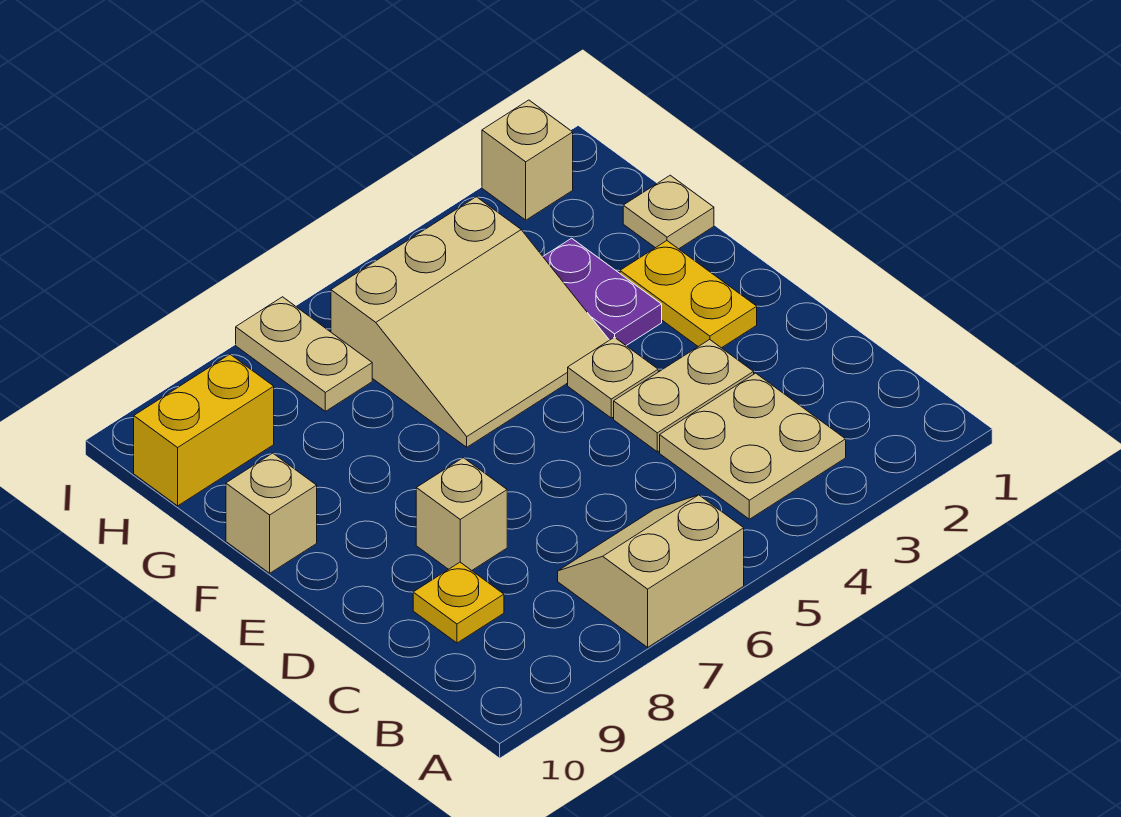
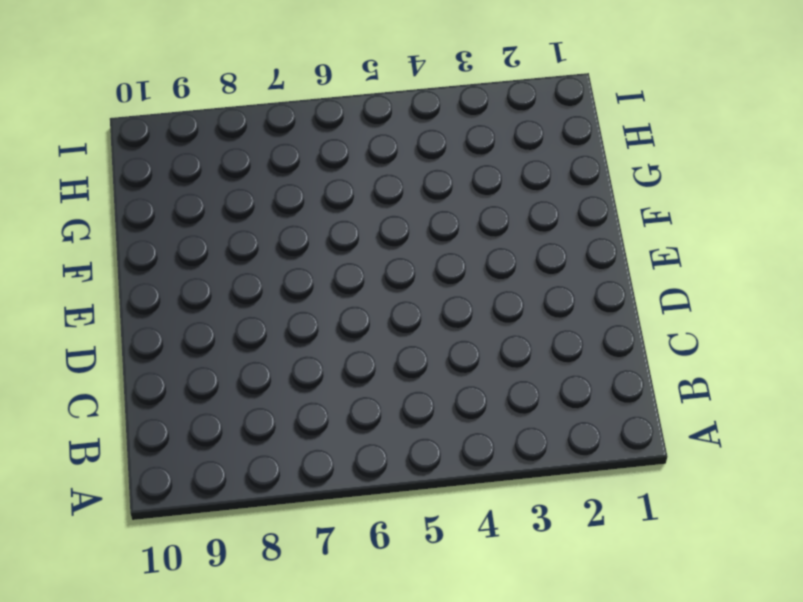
none -> tan 2x2 slope [558,495,744,647]
none -> tan 2x2 plate [660,373,846,519]
none -> yellow 1x1 plate [413,562,504,643]

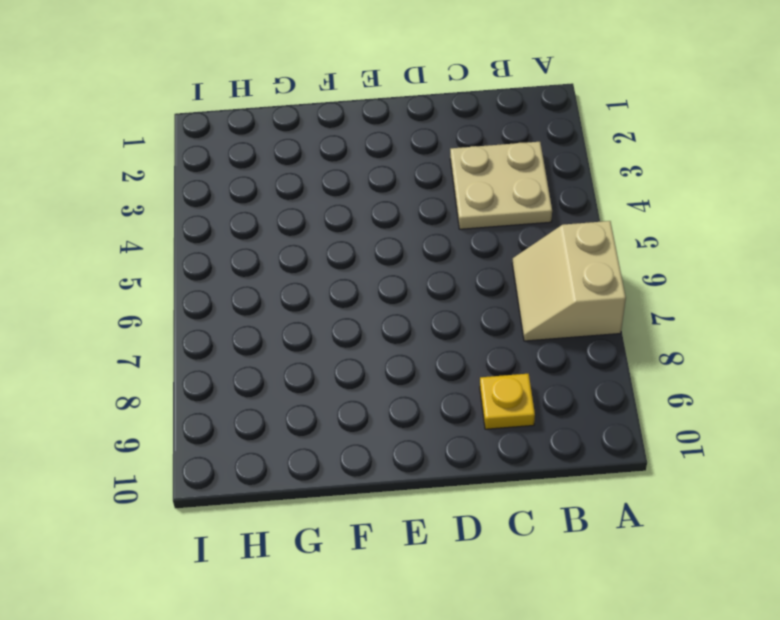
none -> tan 1x2 plate [614,340,754,452]
none -> tan 1x1 brick [416,458,507,570]
none -> yellow 1x2 plate [620,241,757,348]

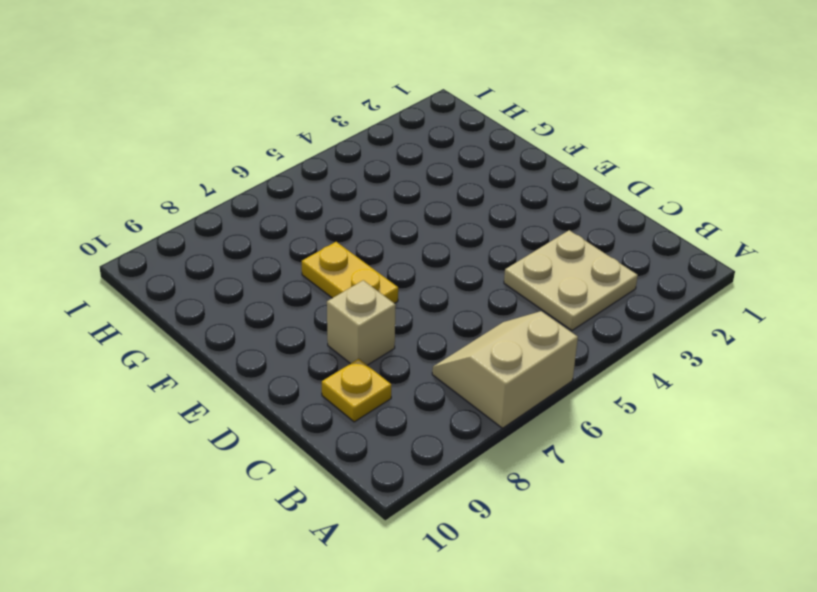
yellow 1x2 plate [302,242,398,303] -> yellow 1x2 plate moved to [620,241,757,348]
none -> tan 1x2 plate [614,340,754,452]
none -> tan 1x1 plate [568,337,658,418]
none -> purple 1x2 plate [543,238,662,345]

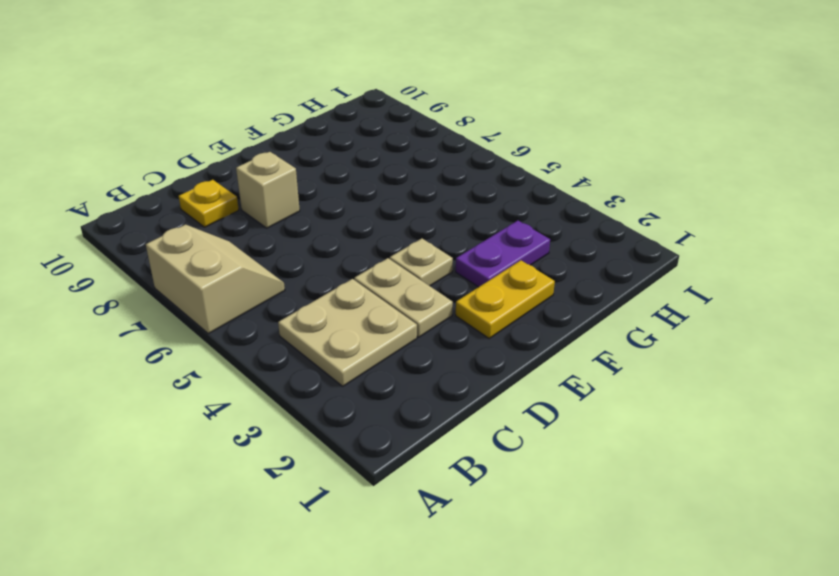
none -> tan 3x3 slope [331,197,609,447]
none -> tan 1x1 brick [226,453,317,573]
none -> tan 1x1 plate [623,175,714,249]

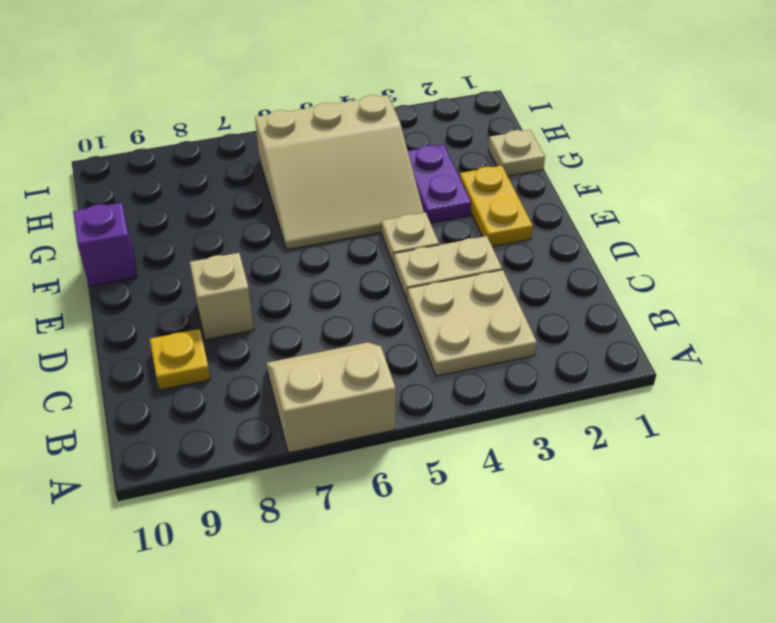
purple 1x1 brick [73,203,137,286] -> tan 1x1 brick [226,453,317,573]
none -> tan 1x2 plate [236,297,372,411]
none -> yellow 1x2 brick [134,354,274,506]
none -> tan 1x1 brick [482,100,573,220]

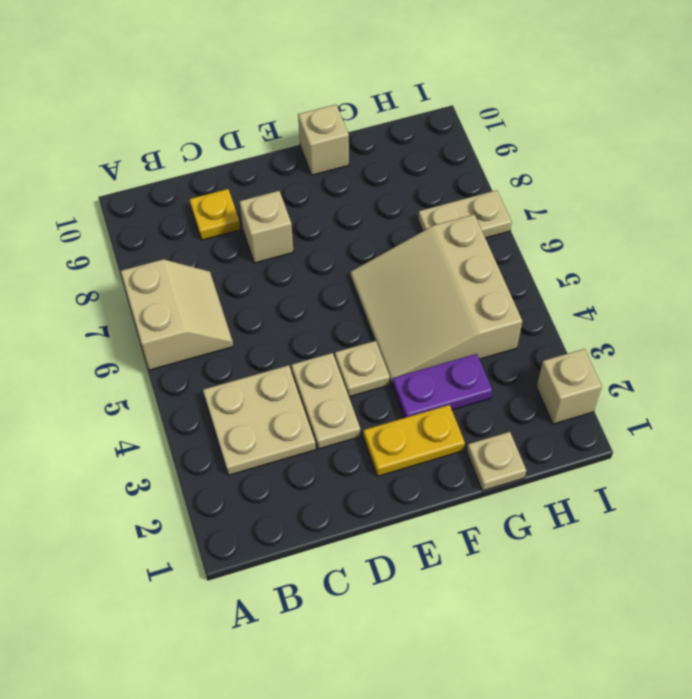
none -> yellow 1x2 brick [134,354,274,506]

